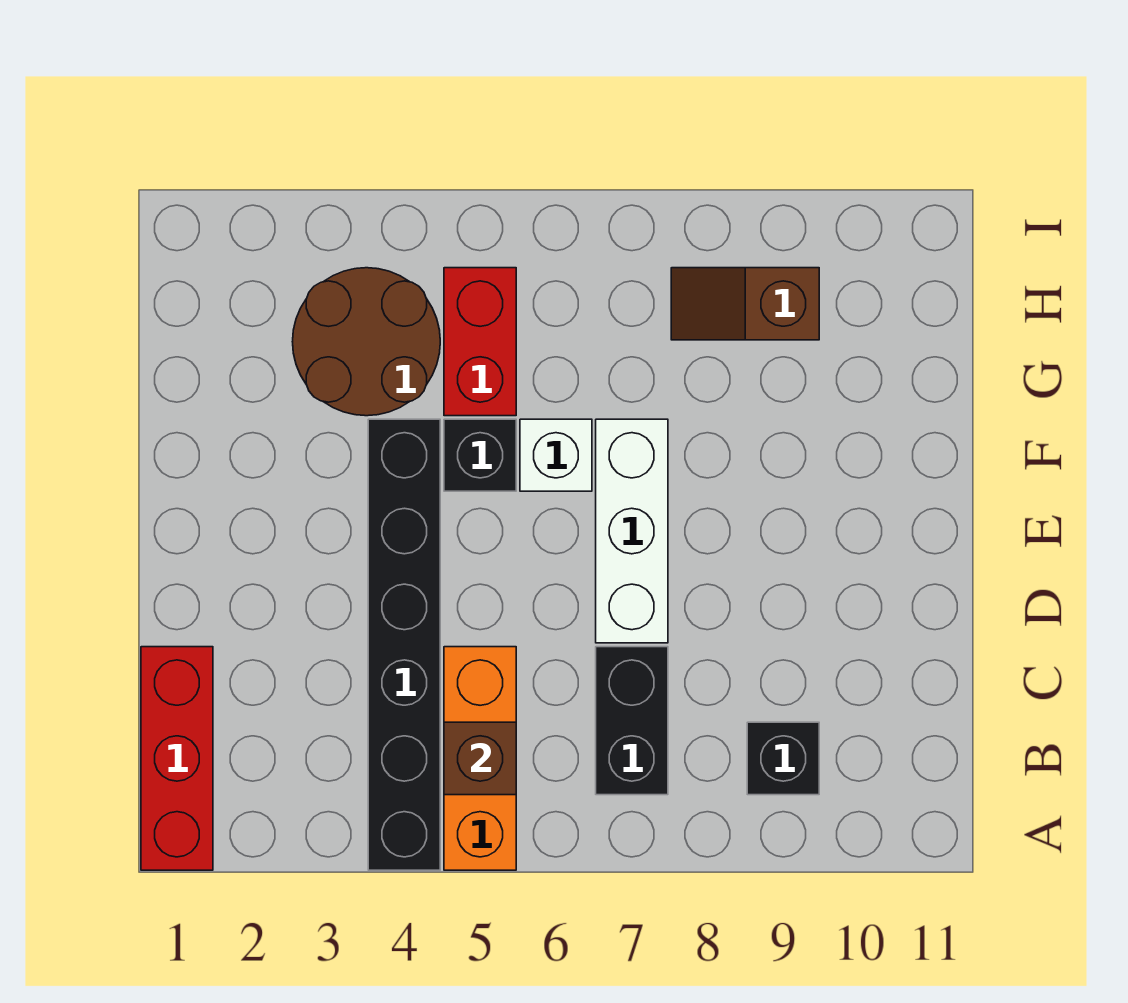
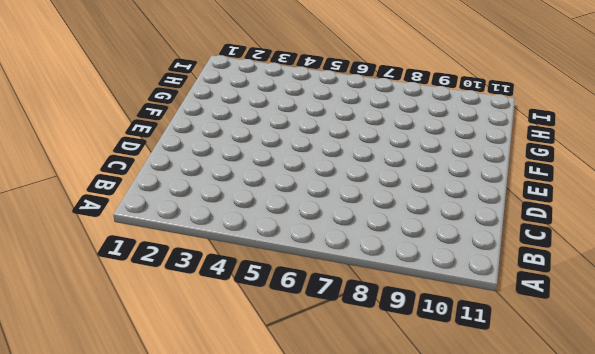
none -> red 1x3 brick [141,647,213,870]
none -> black 1x6 brick [368,419,440,870]
none -> orange 1x3 brick [444,647,516,870]

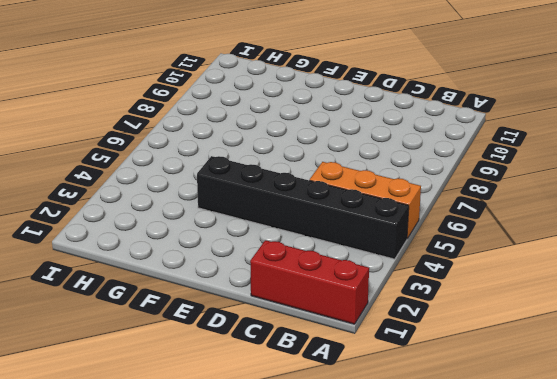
none -> black 1x2 brick [596,647,668,795]
none -> black 1x1 brick [747,722,819,795]
none -> white 1x3 brick [596,419,668,643]

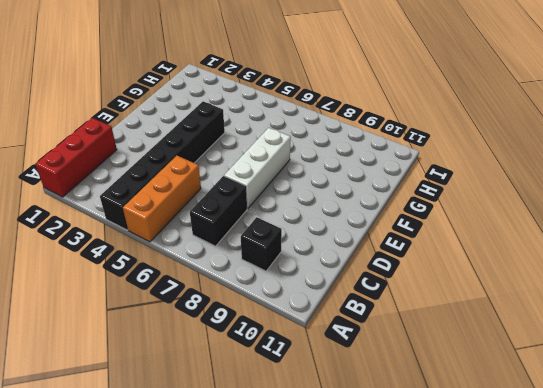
none -> black 1x1 brick [444,419,516,491]
none -> white 1x1 brick [520,419,592,491]
none -> brown 2x2 round brick [292,268,440,416]

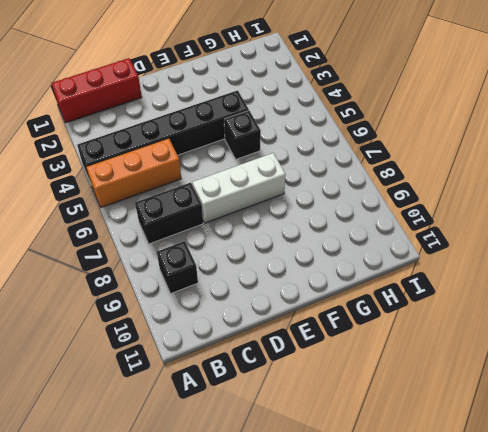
none -> white 1x1 brick [520,419,592,491]
none -> brown 2x2 round brick [292,268,440,416]
none -> red 1x2 brick [444,268,516,416]

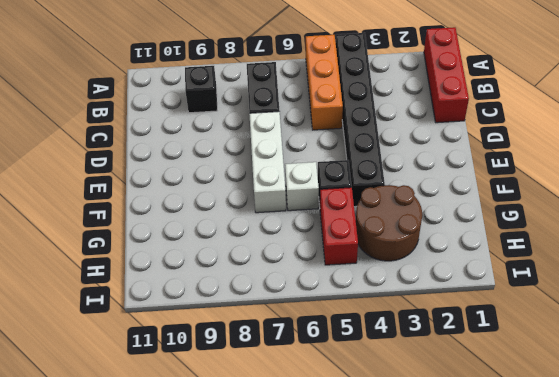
none -> brown 1x2 slope [671,268,819,340]
none -> brown 1x1 brick [444,722,516,795]

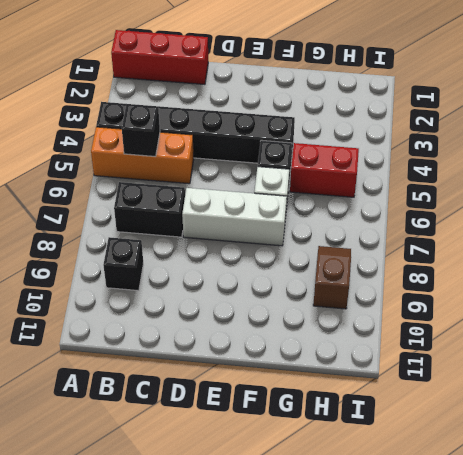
black 1x1 brick [122,104,160,157] -> brown 1x1 brick [444,722,516,795]
none -> brown 2x2 round brick [292,268,440,416]

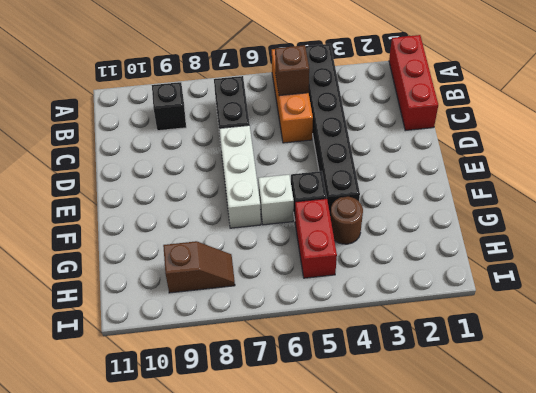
brown 1x1 round brick [330,197,363,244] -> brown 2x2 round brick [292,268,440,416]

